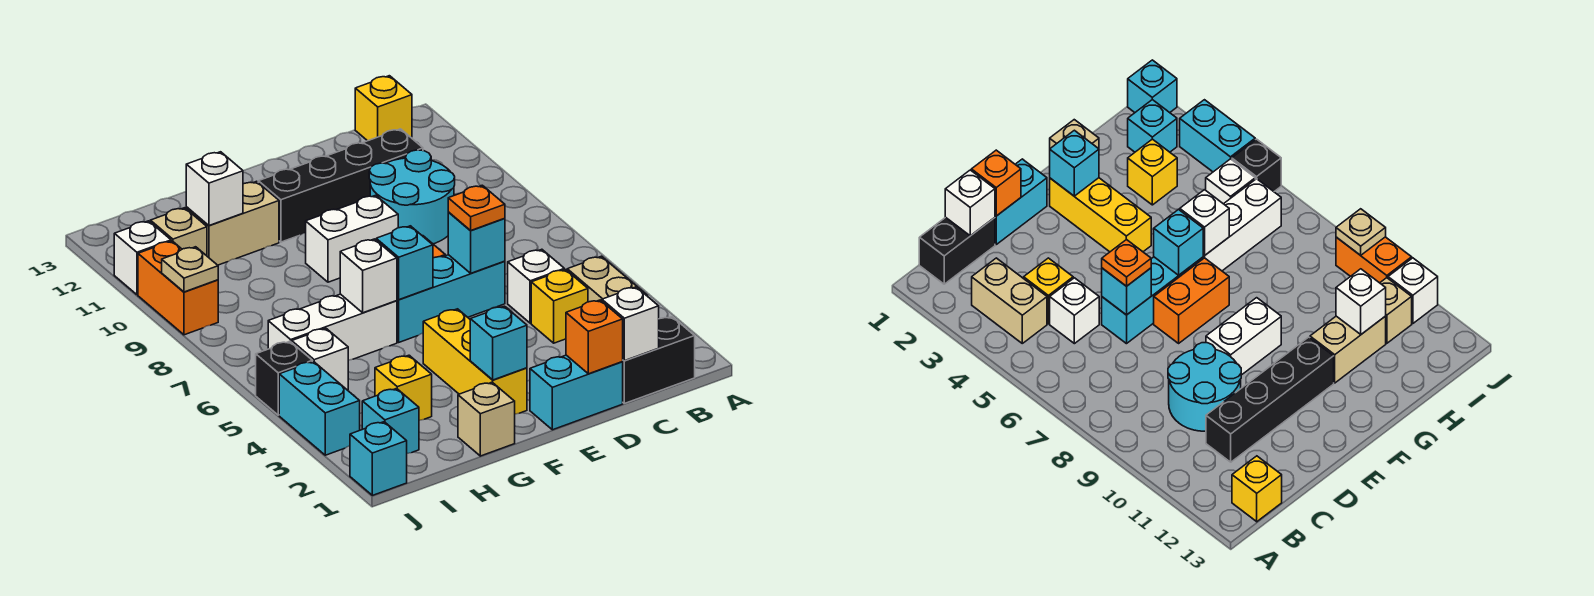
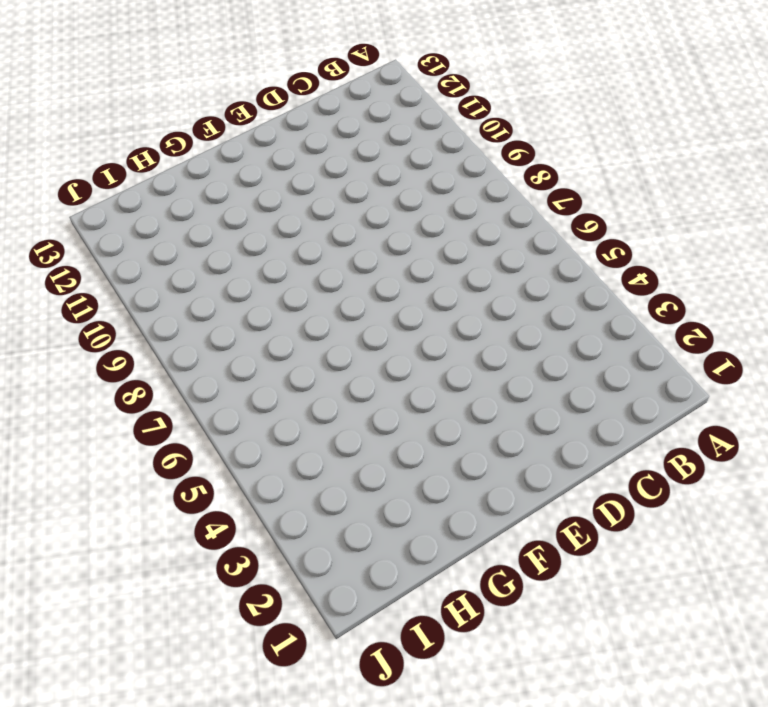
none -> black 1x2 brick [623,317,695,403]
none -> tan 1x2 brick [567,256,647,302]
none -> yellow 1x1 brick [355,76,412,141]
none -> yellow 1x1 brick [531,270,588,343]

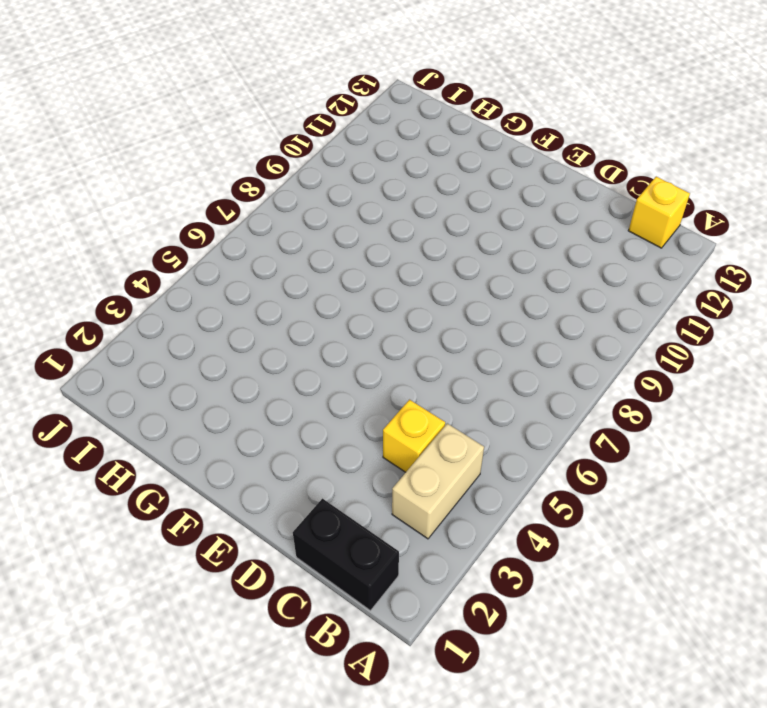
none -> white 1x1 brick [508,249,564,323]
none -> cyan 2x2 round brick [369,150,455,244]
none -> black 1x4 brick [258,129,423,242]
none -> cyan 1x2 brick [530,355,623,430]

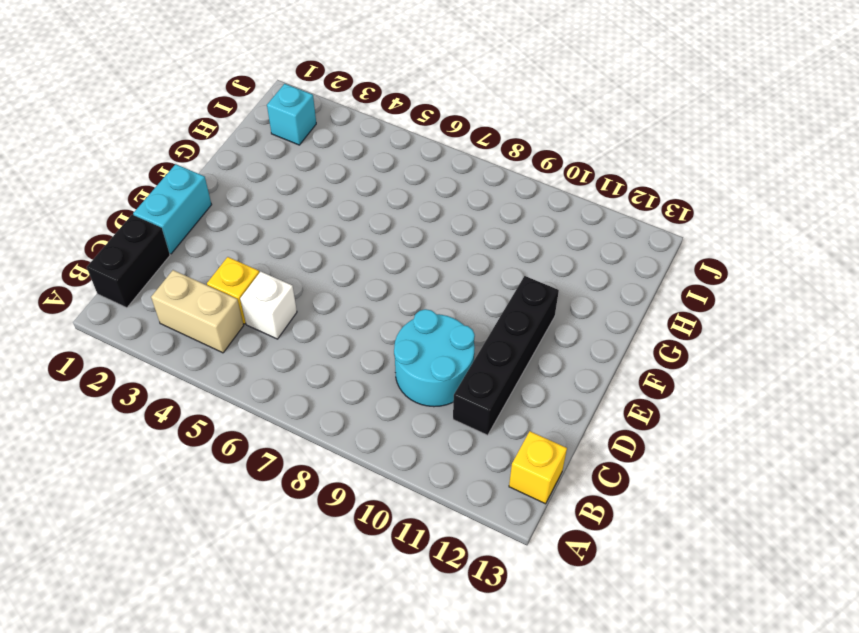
none -> cyan 1x3 brick [397,255,505,342]
none -> orange 1x2 brick [1154,258,1229,343]
none -> white 1x2 brick [306,195,398,282]
none -> yellow 1x3 brick [423,309,527,414]

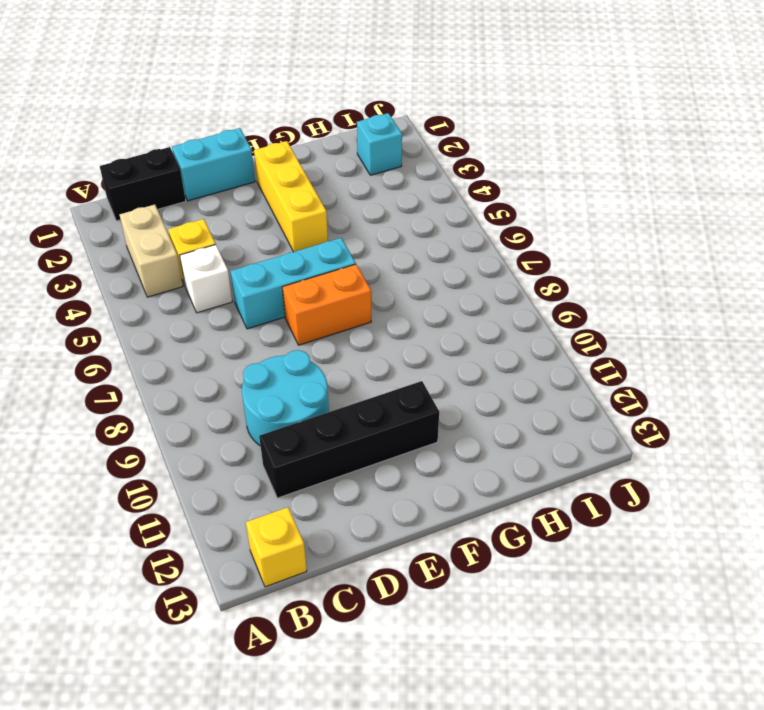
none -> white 1x2 brick [306,195,398,282]
none -> tan 1x1 brick [458,382,515,456]
none -> white 1x3 brick [268,294,397,360]
none -> tan 1x2 brick [186,181,279,265]

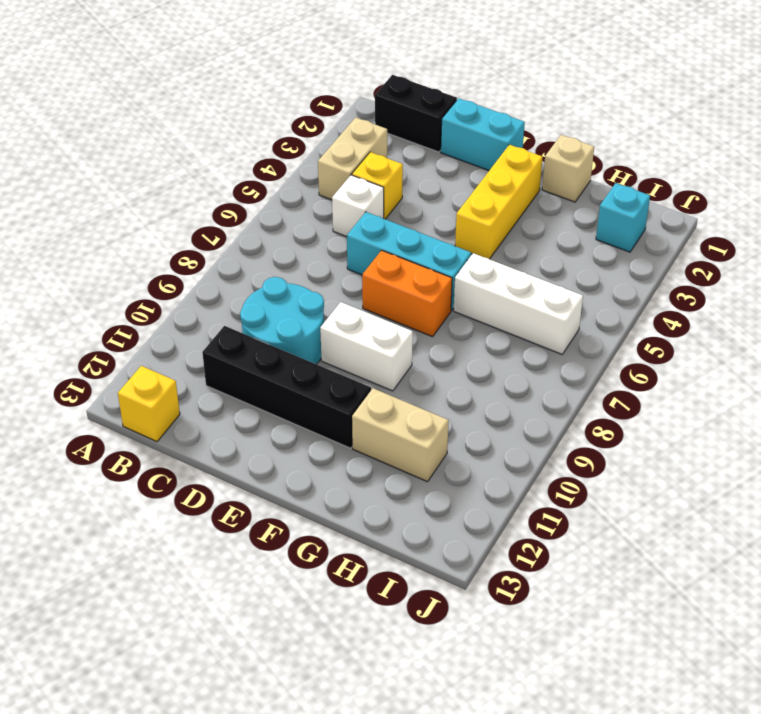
none -> yellow 1x1 brick [375,355,432,420]
none -> white 1x1 brick [292,328,348,390]
none -> tan 1x1 brick [150,208,207,256]
none -> cyan 1x1 brick [350,422,407,495]

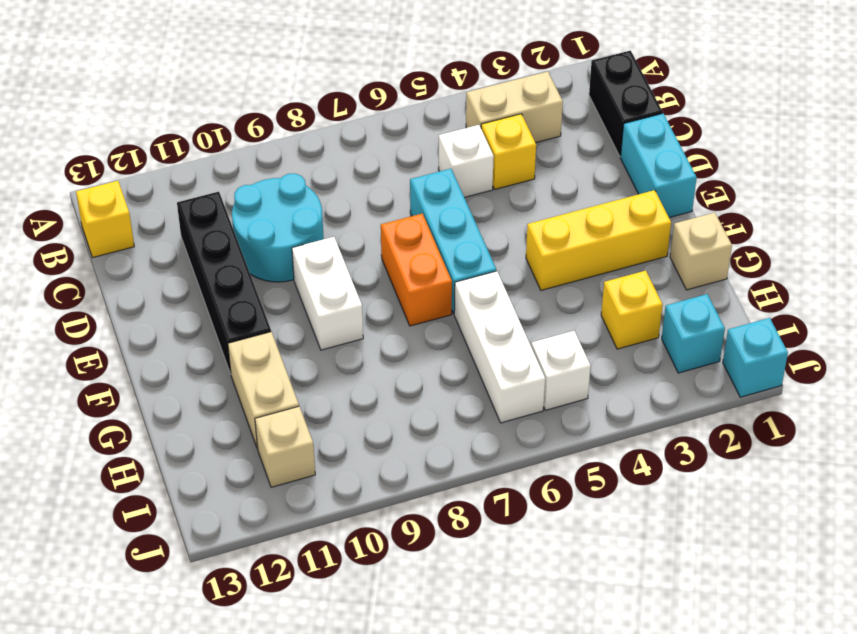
none -> cyan 1x2 brick [279,362,360,455]
none -> black 1x1 brick [256,341,312,415]
none -> orange 1x2 brick [138,241,218,335]
none -> white 1x1 brick [114,221,171,295]

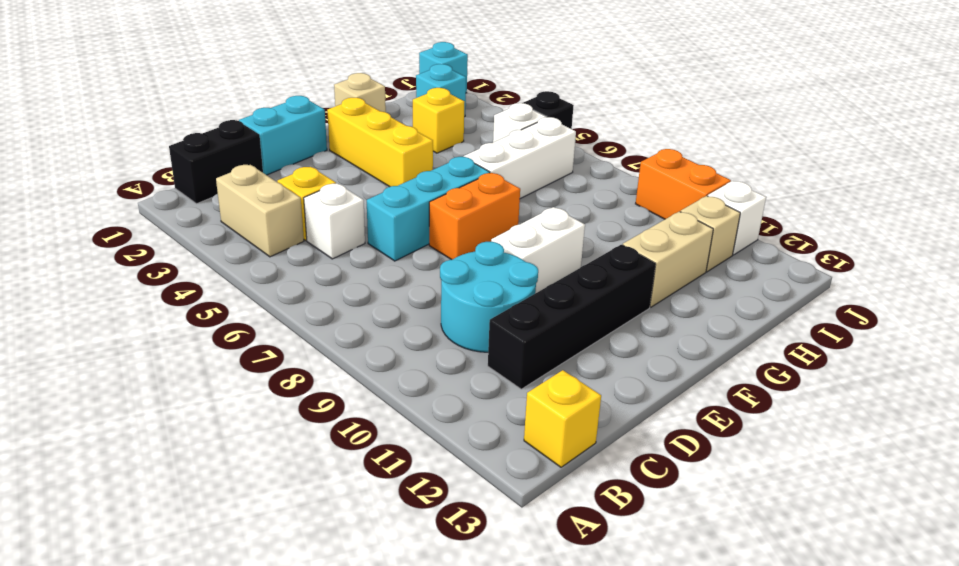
none -> cyan 1x2 brick [279,362,360,455]
none -> white 1x1 brick [602,287,659,361]
none -> orange 1x1 brick [566,300,623,374]
none -> cyan 1x1 brick [448,212,505,273]

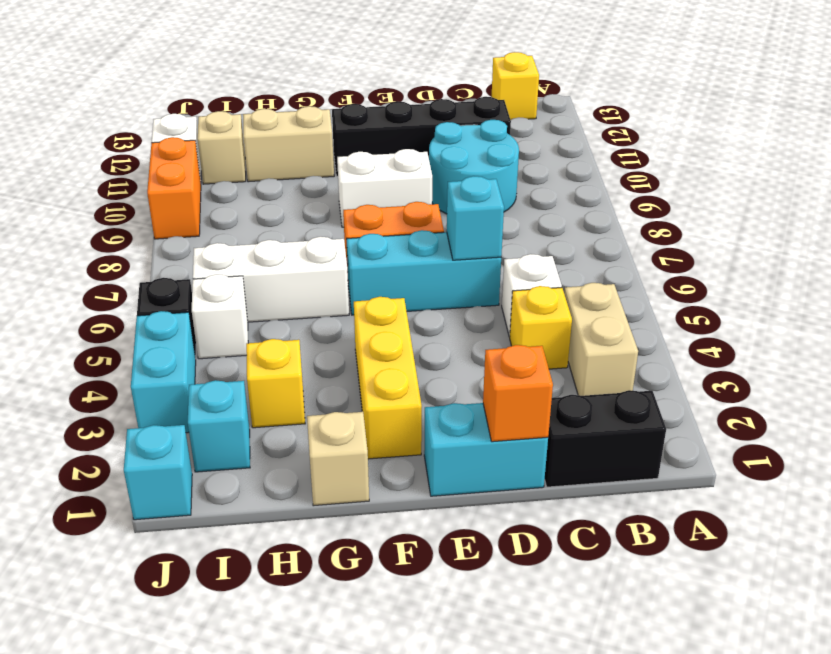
none -> white 1x1 brick [602,287,659,361]
none -> cyan 1x1 brick [470,306,527,380]
none -> cyan 1x1 brick [376,226,433,300]
none -> white 1x1 brick [340,239,397,313]

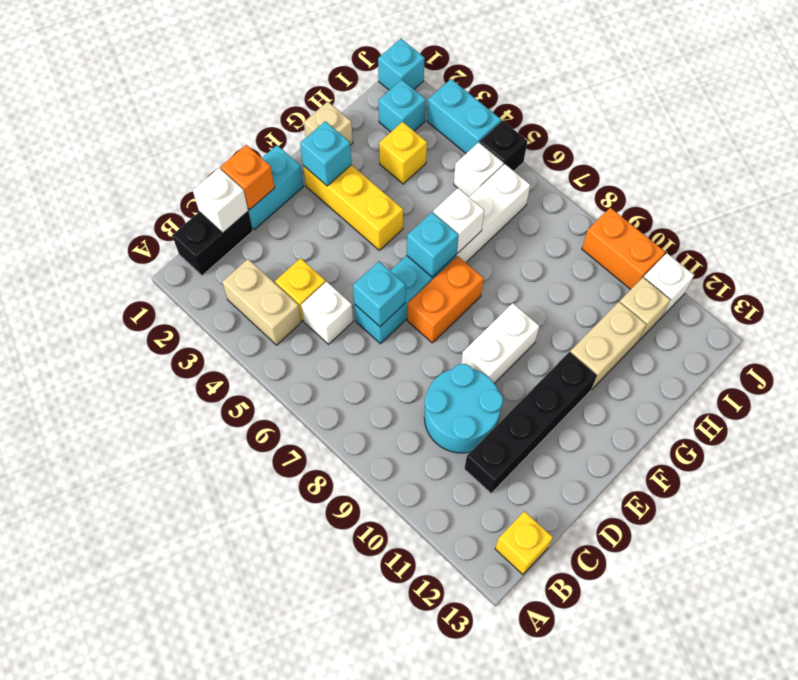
none -> white 1x1 brick [186,152,243,225]
none -> tan 1x1 plate [162,247,218,292]
none -> orange 1x1 plate [448,185,505,231]

